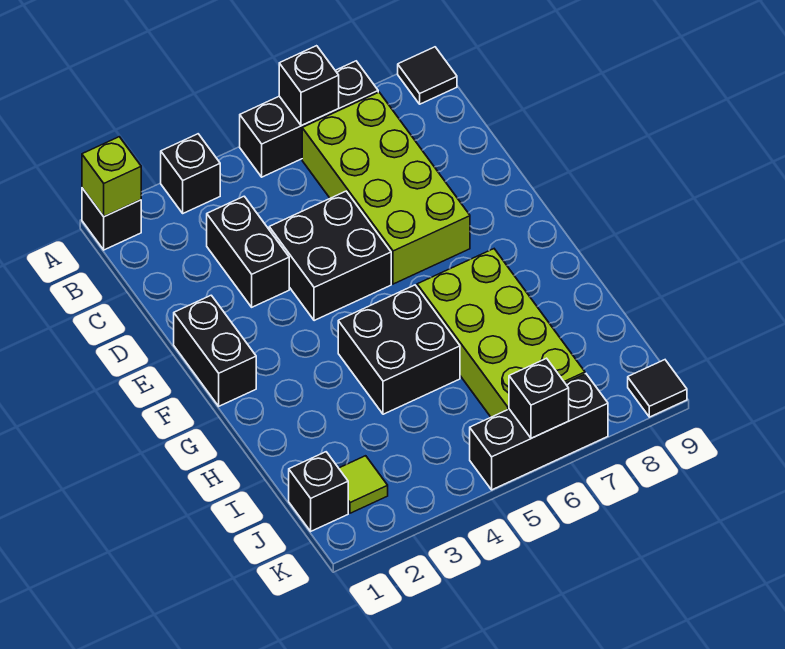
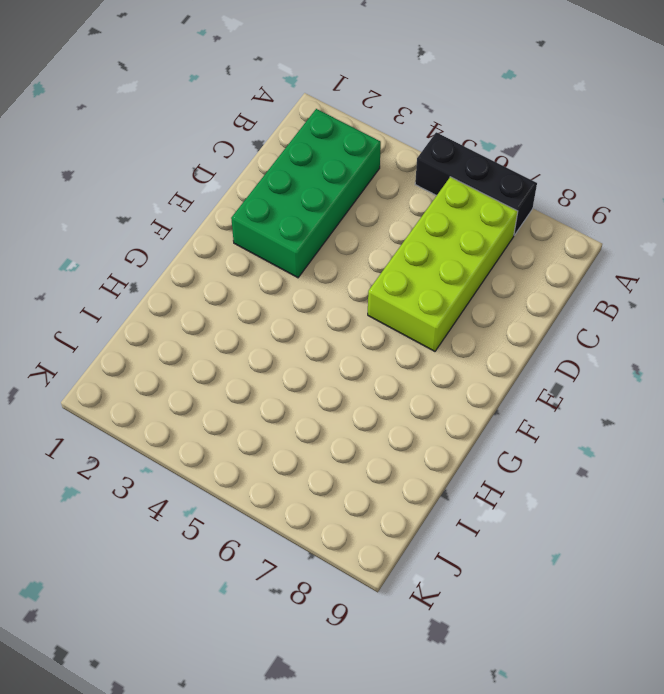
green 2x4 brick [231,109,381,278] -> black 1x2 brick [207,196,289,307]
none -> black 1x1 brick [82,188,141,250]
none -> black 1x1 brick [161,134,220,213]
none -> black 1x1 tile [398,47,457,104]

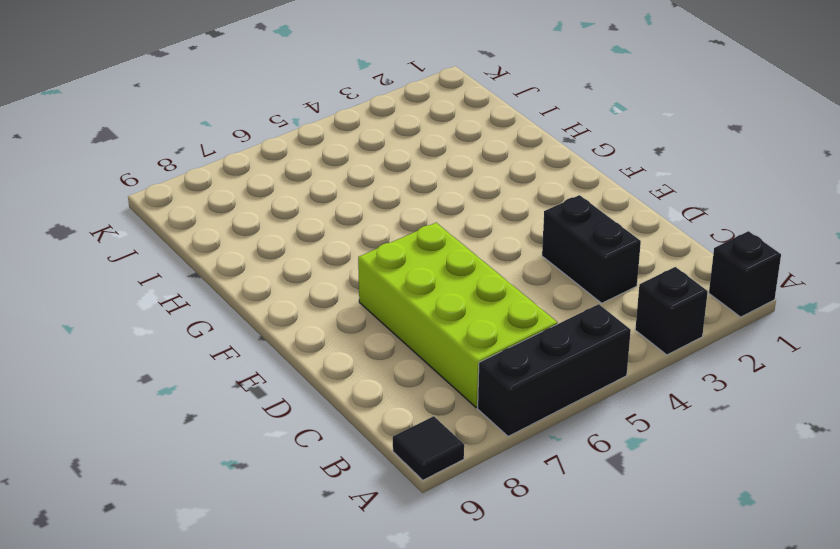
none -> black 2x2 brick [269,191,391,321]
none -> black 1x2 brick [174,295,256,406]
none -> black 2x2 brick [338,285,460,414]

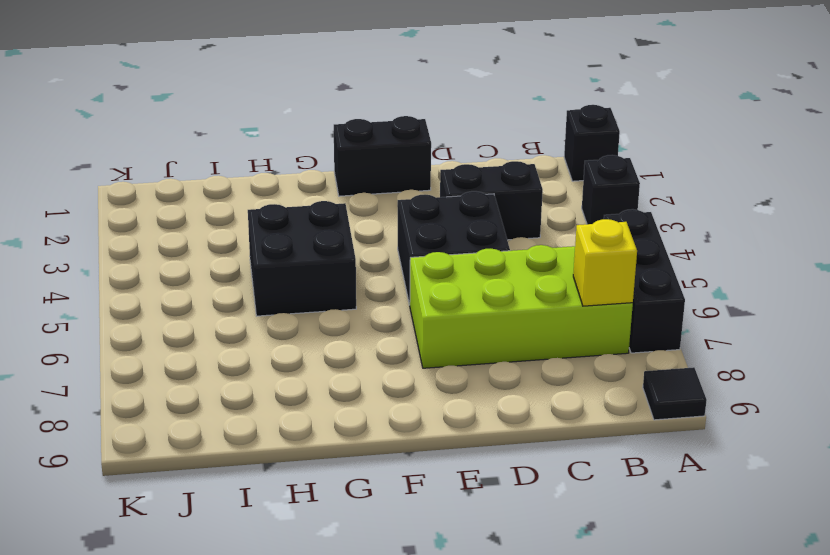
yellow 1x1 brick [573,219,637,306] -> none
none -> lime 2x4 brick [417,249,585,417]
none -> black 1x1 brick [289,452,348,531]
none -> lime 1x1 tile [339,456,388,513]

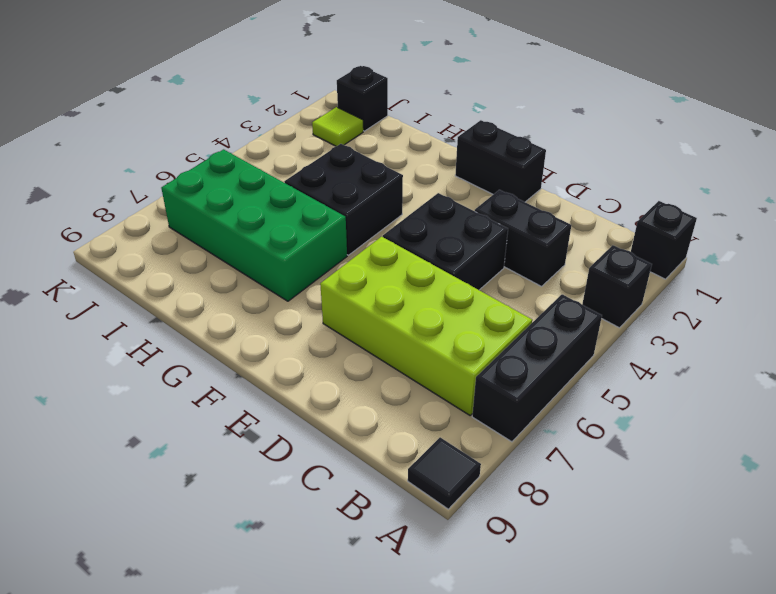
green 2x4 brick [161,149,347,301] -> lime 2x4 brick [417,249,585,417]
none -> black 1x3 brick [470,374,608,490]
none -> black 1x1 tile [628,360,687,417]
none -> lime 1x1 brick [82,137,141,217]

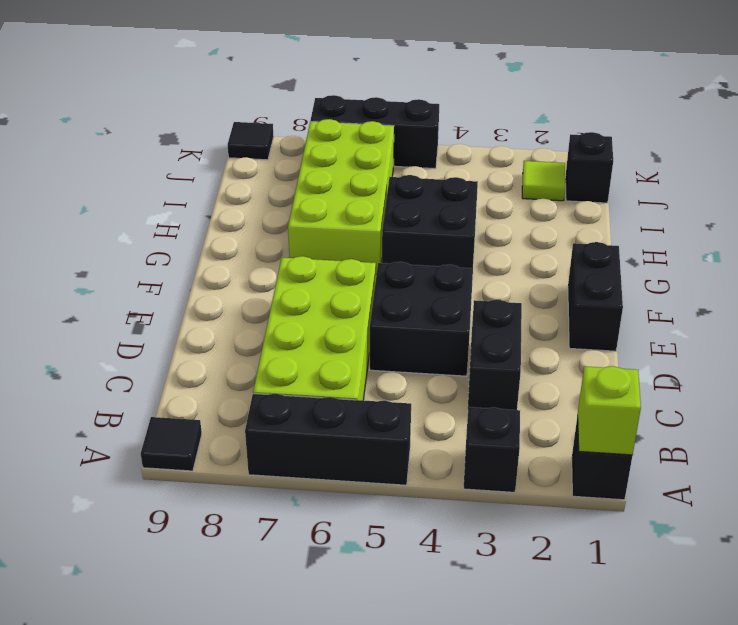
none -> black 1x1 brick [279,46,339,126]
none -> black 1x1 brick [509,358,569,438]

